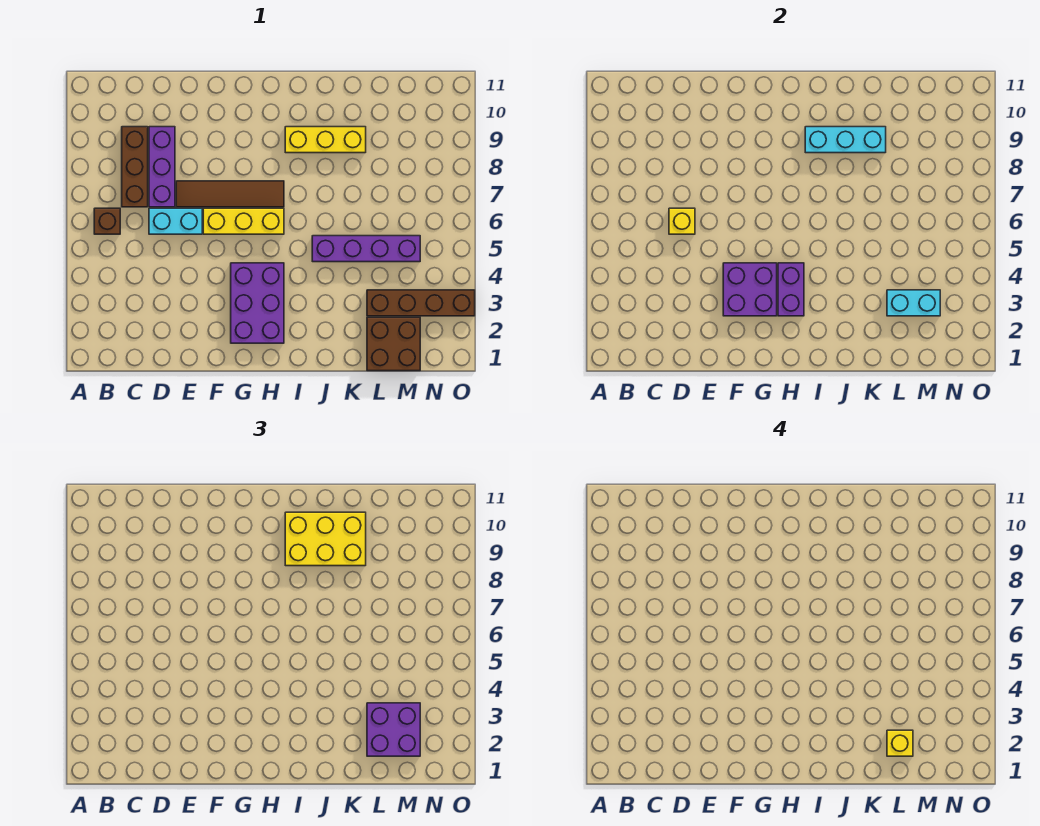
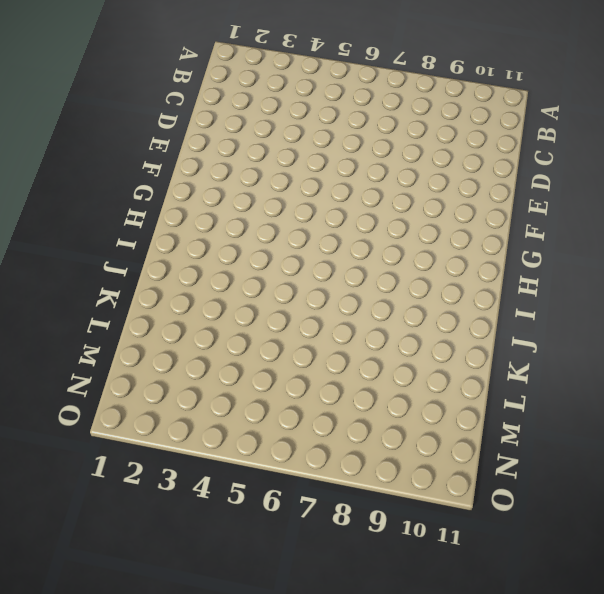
none -> brown 1x1 brick [94,208,120,234]
none -> brown 1x3 brick [122,127,148,207]
none -> cyan 1x2 brick [149,208,202,234]

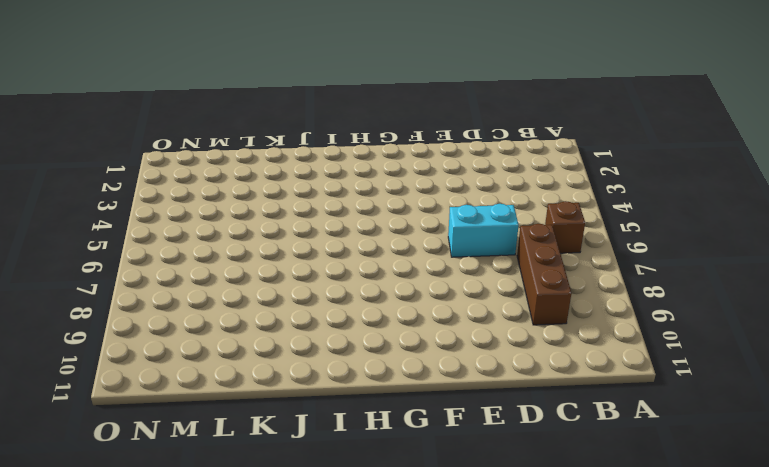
none -> purple 1x3 brick [149,127,175,207]
none -> brown 1x4 tile [176,181,284,207]
none -> yellow 1x3 brick [203,208,284,234]

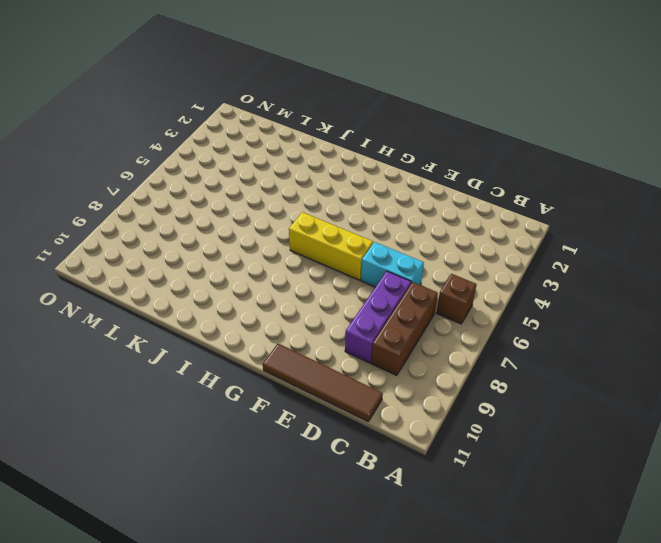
brown 1x4 tile [263,344,383,422] -> brown 1x4 tile moved to [176,181,284,207]
none -> purple 2x3 brick [231,263,284,343]
none -> yellow 1x3 brick [285,127,366,153]
none -> purple 1x4 brick [312,236,420,262]

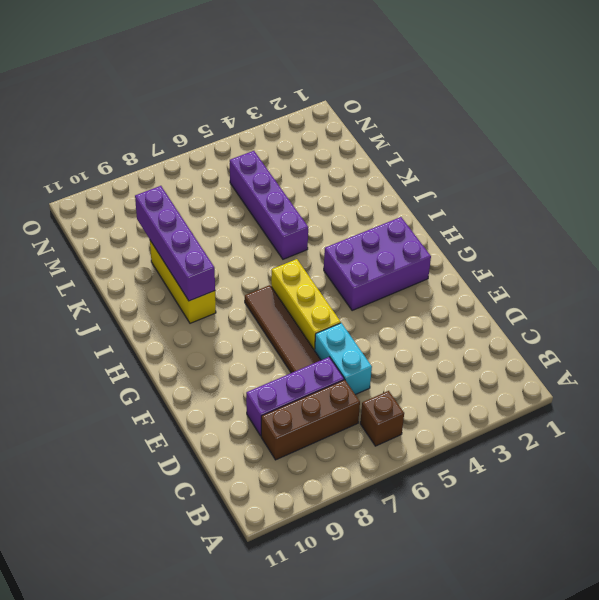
purple 1x4 brick [135,186,215,301] -> cyan 1x3 brick [805,127,886,153]
none -> brown 2x2 brick [367,317,420,371]
none -> brown 1x4 brick [367,290,475,316]
none -> yellow 1x1 brick [669,208,695,234]

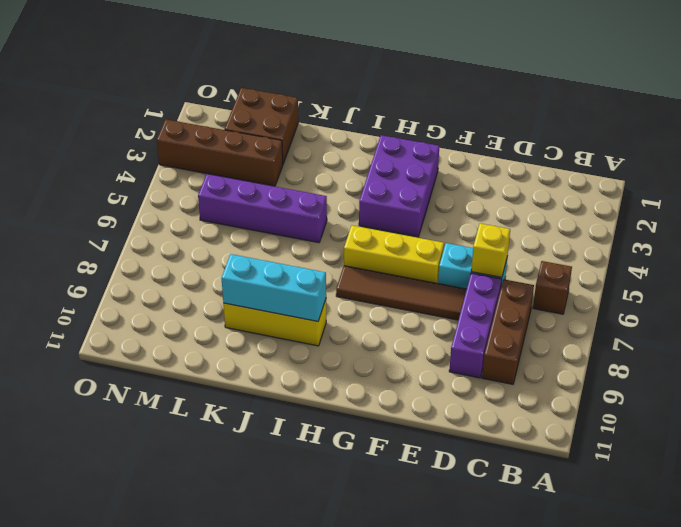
none -> purple 2x2 brick [723,263,777,316]
none -> purple 1x2 brick [778,263,804,316]
none -> cyan 1x2 brick [887,290,940,316]

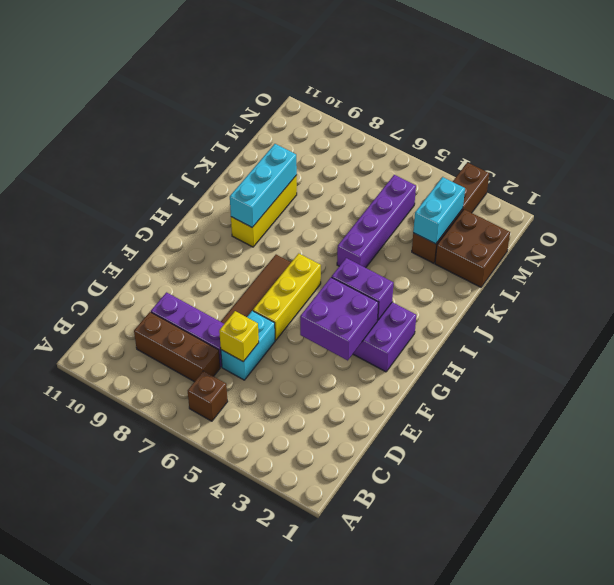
none -> yellow 2x3 brick [285,512,366,566]
none -> purple 2x2 brick [367,703,420,756]
none -> yellow 1x1 brick [887,730,913,756]

